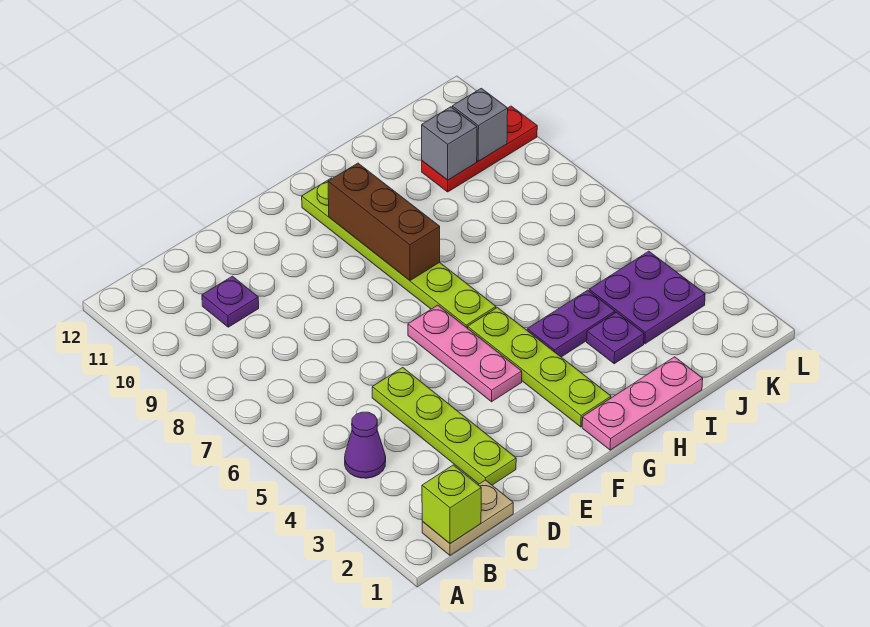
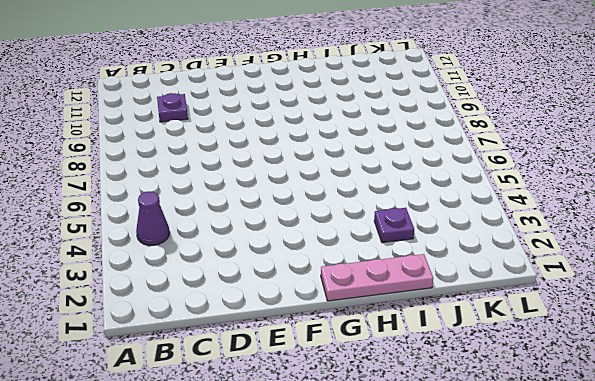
none -> tan 1x2 plate [422,480,513,555]
none -> lime 1x4 plate [372,367,516,485]
none -> pink 1x3 plate [408,305,522,402]

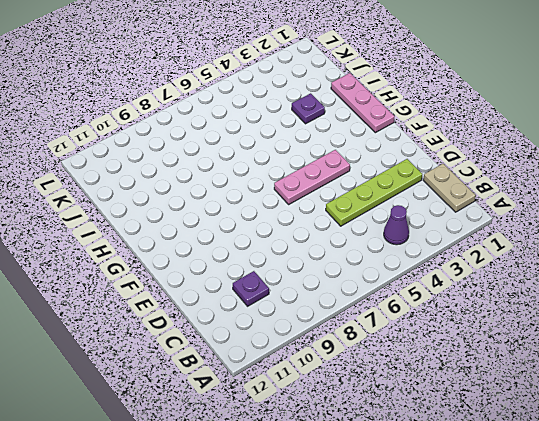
none -> lime 1x4 plate [468,308,611,427]
none -> lime 1x6 plate [302,178,496,328]
none -> purple 1x2 plate [527,290,615,357]

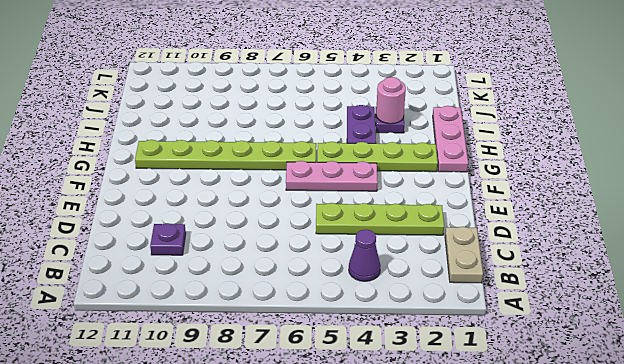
pink 1x1 round brick [376,77,406,124] -> none
none -> purple 2x2 plate [589,251,705,344]
none -> red 1x3 plate [422,106,537,192]
none -> lime 1x1 brick [422,465,481,544]

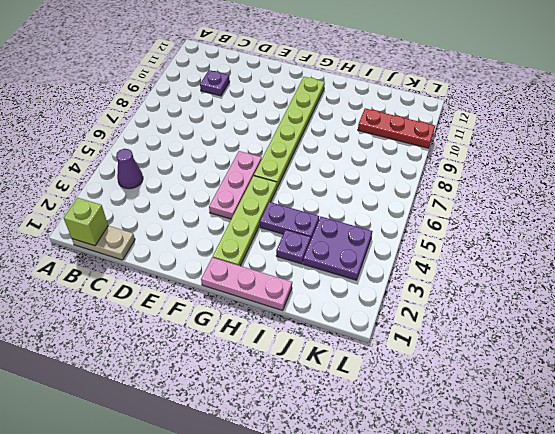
none -> lime 1x4 plate [372,367,516,485]
none -> brown 1x3 brick [328,163,440,280]
none -> grey 1x1 brick [422,107,477,180]

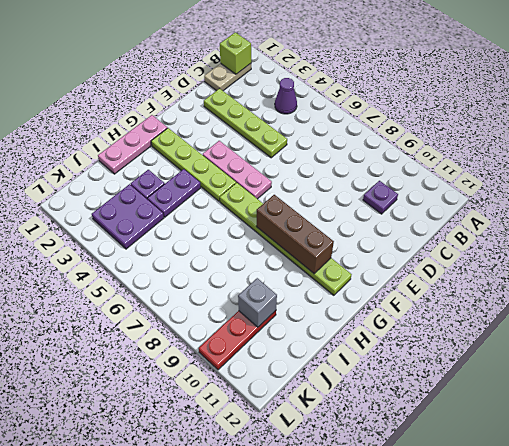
none -> grey 1x1 brick [452,88,508,161]

